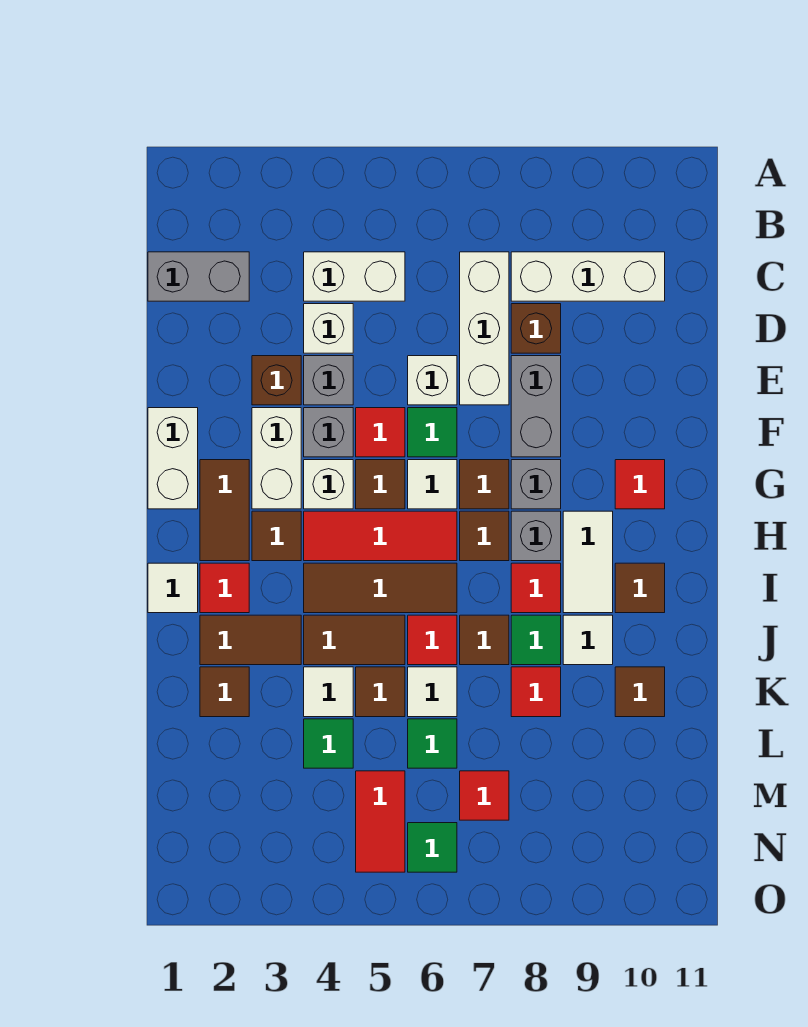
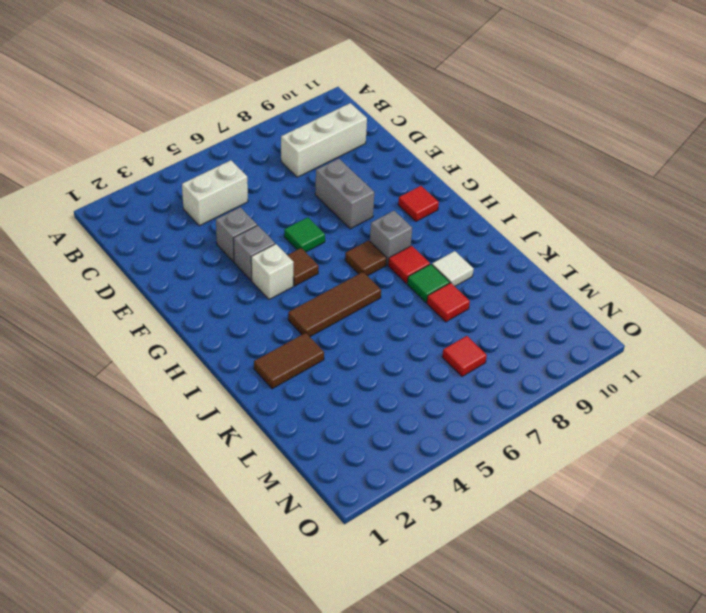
none -> grey 1x2 brick [148,252,249,301]
none -> white 1x3 brick [460,252,509,405]
none -> white 1x1 brick [304,304,353,353]
none -> brown 1x1 brick [511,304,561,353]

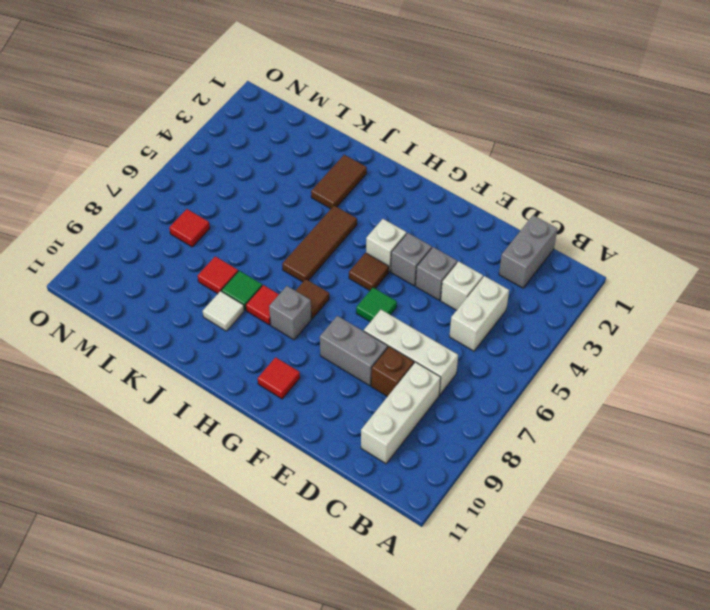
none -> brown 1x1 brick [252,356,301,405]
none -> white 1x1 brick [408,356,457,405]
none -> white 1x2 brick [148,408,198,509]
none -> white 1x2 brick [252,408,301,509]

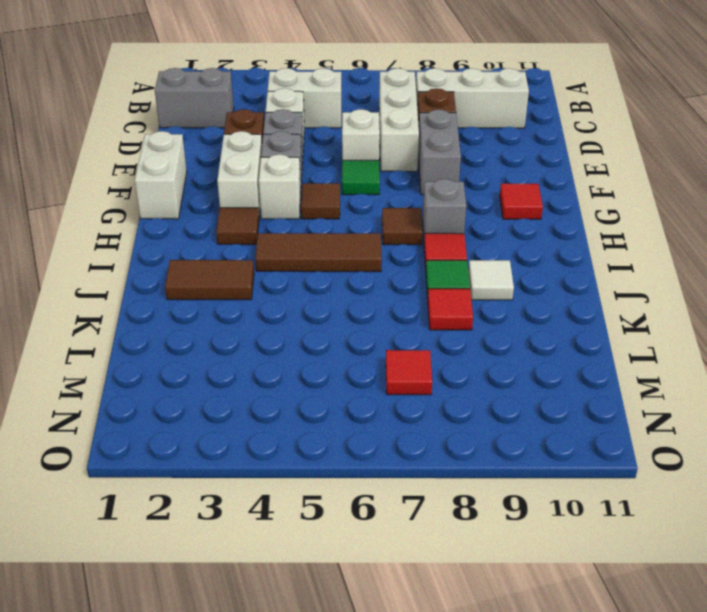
none -> red 1x1 tile [356,408,405,457]
none -> brown 1x2 tile [200,460,249,561]
none -> white 1x1 tile [408,460,457,509]
none -> brown 1x1 tile [460,460,509,509]

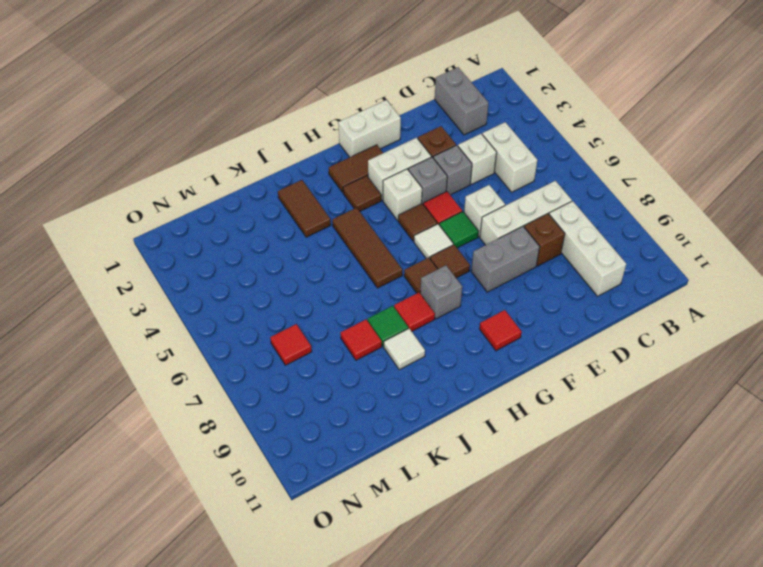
none -> grey 1x1 brick [511,460,561,509]
none -> red 1x3 tile [304,511,457,561]
none -> white 1x2 tile [563,511,613,613]
none -> white 1x1 tile [148,563,198,613]

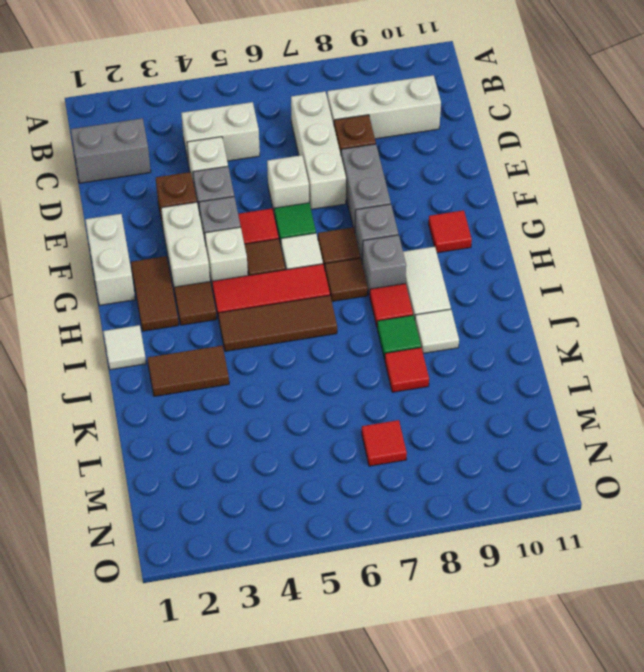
none -> red 1x1 tile [200,563,249,613]
none -> brown 1x1 tile [615,563,665,613]
none -> brown 1x2 tile [304,615,405,665]
none -> red 1x1 tile [408,615,457,665]

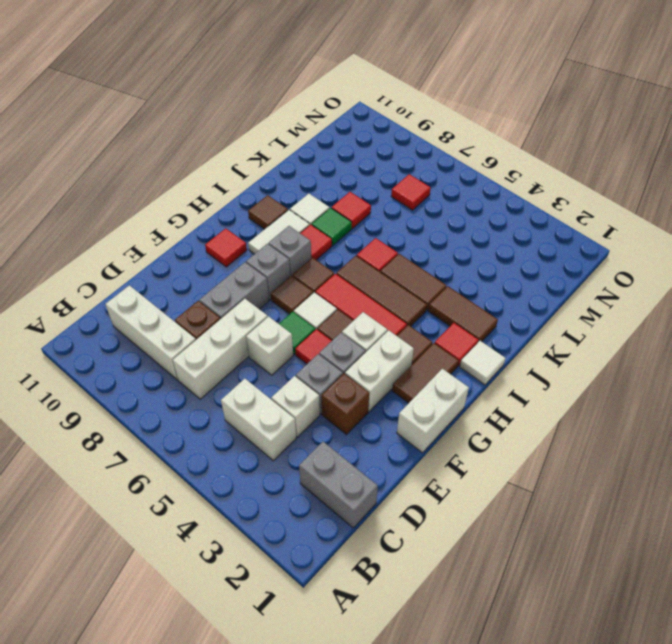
none -> brown 1x1 tile [460,615,509,665]
none -> brown 1x1 tile [200,667,249,717]
none -> white 1x1 tile [304,667,353,717]
none -> brown 1x1 tile [356,667,405,717]

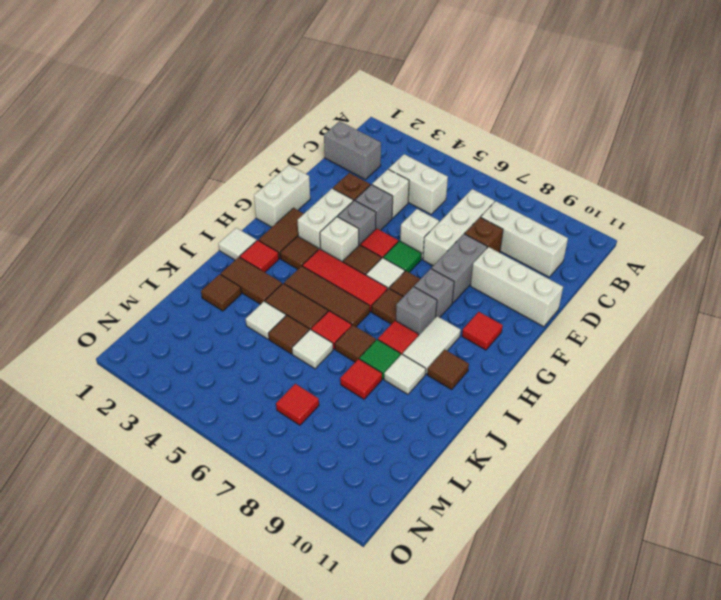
white 1x3 brick [470,247,563,327] -> none
none -> brown 1x1 tile [615,667,665,717]
none -> green 1x1 tile [304,719,353,768]
none -> green 1x1 tile [408,719,457,768]
none -> red 1x2 tile [356,771,405,872]

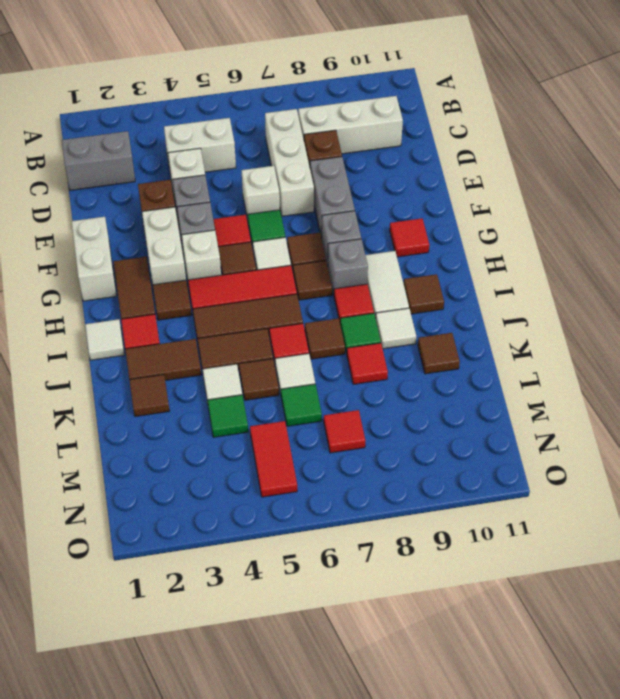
none -> green 1x1 tile [408,823,457,872]

